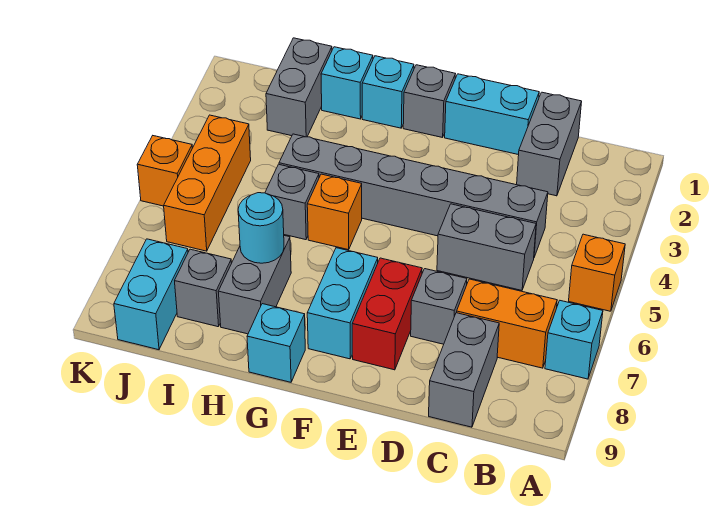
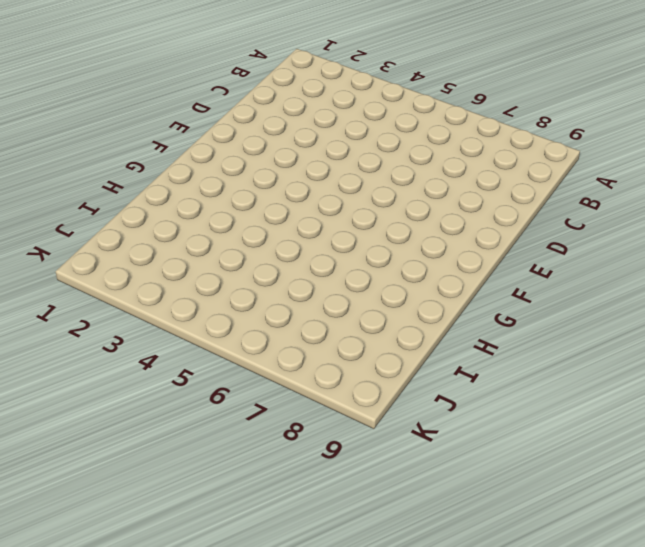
none -> orange 1x1 brick [569,234,625,311]
none -> cyan 1x1 brick [545,301,603,379]
none -> orange 1x2 brick [457,279,557,368]

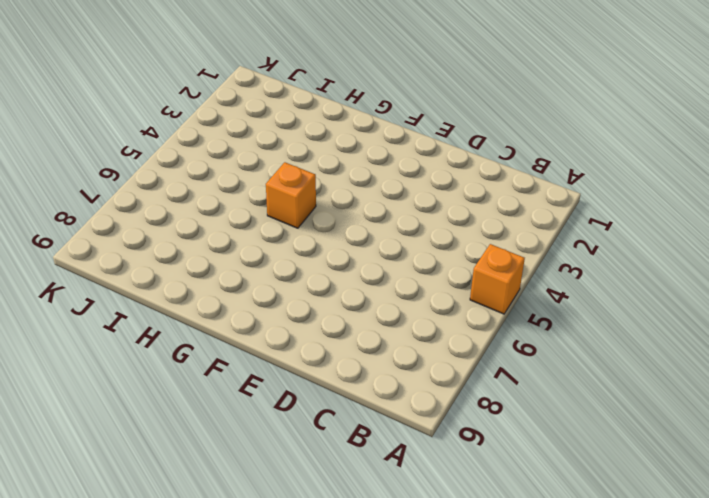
none -> cyan 1x1 brick [545,301,603,379]
none -> orange 1x2 brick [457,279,557,368]
none -> grey 1x2 brick [517,92,582,196]

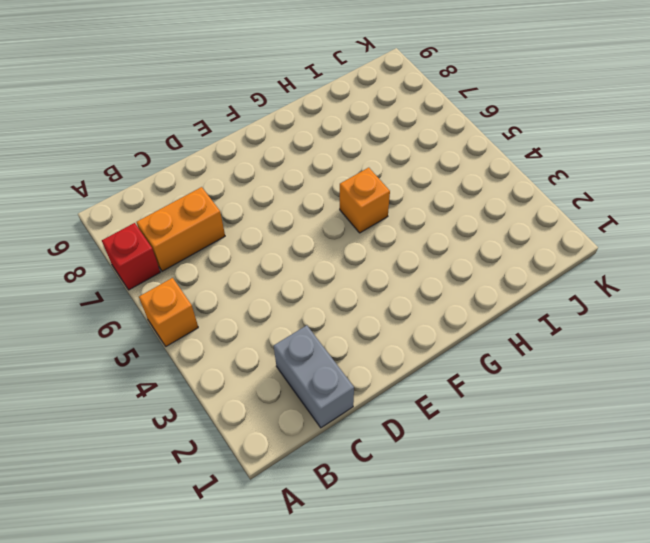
red 1x1 brick [102,223,160,290] -> cyan 1x1 brick [545,301,603,379]
none -> grey 1x6 brick [279,134,548,257]
none -> grey 1x2 brick [437,204,536,290]
none -> grey 1x2 brick [429,313,499,427]

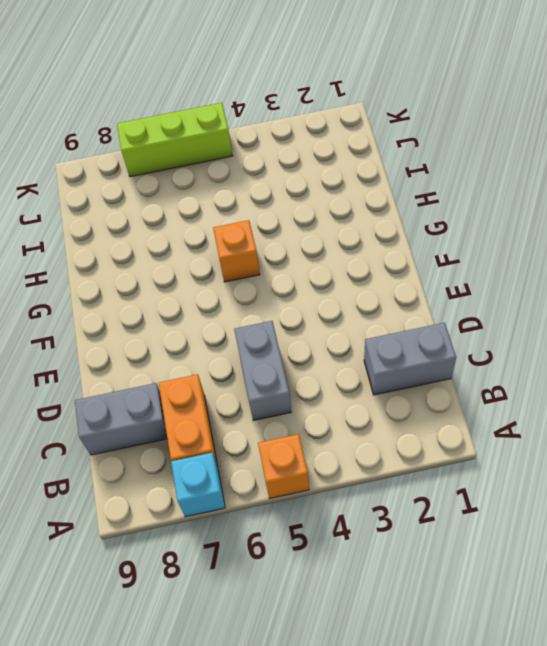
lime 1x3 brick [117,103,233,177] -> orange 1x1 brick [137,136,192,206]
none -> grey 1x6 brick [279,134,548,257]
none -> cyan 1x2 brick [445,74,539,155]
none -> grey 1x1 brick [411,269,467,344]

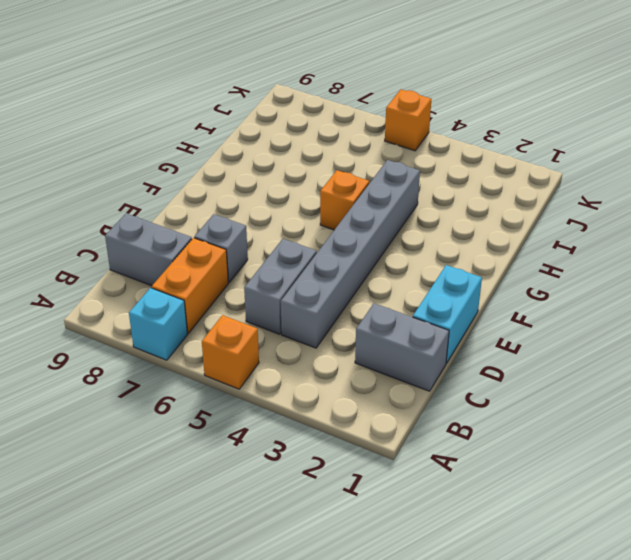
none -> red 1x2 brick [352,258,422,370]
none -> grey 1x1 brick [403,65,455,138]
none -> cyan 1x2 brick [307,248,378,359]

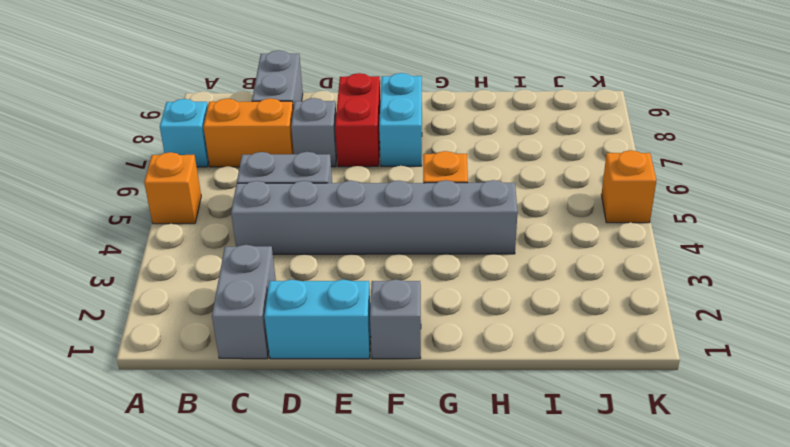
none -> cyan 1x1 brick [362,56,414,128]
none -> cyan 1x1 brick [247,304,305,382]
none -> cyan 1x1 brick [321,47,373,119]

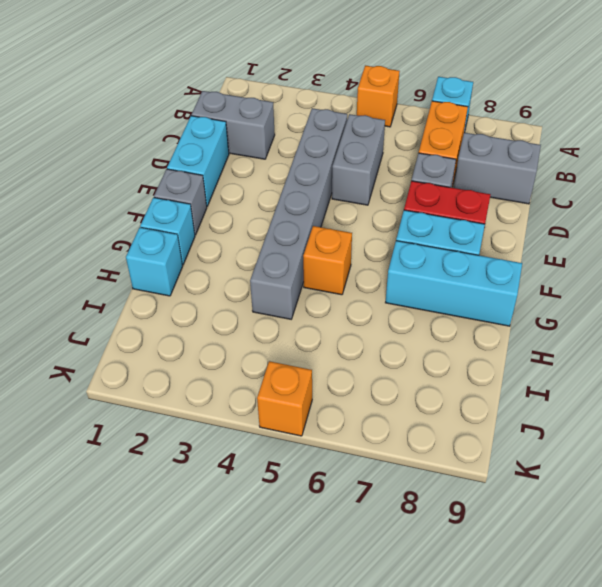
cyan 1x3 brick [385,241,522,326] -> cyan 1x1 brick [247,304,305,382]
none -> grey 1x1 brick [265,164,319,240]
none -> grey 1x2 brick [218,236,291,334]
none -> grey 1x2 brick [266,38,332,137]

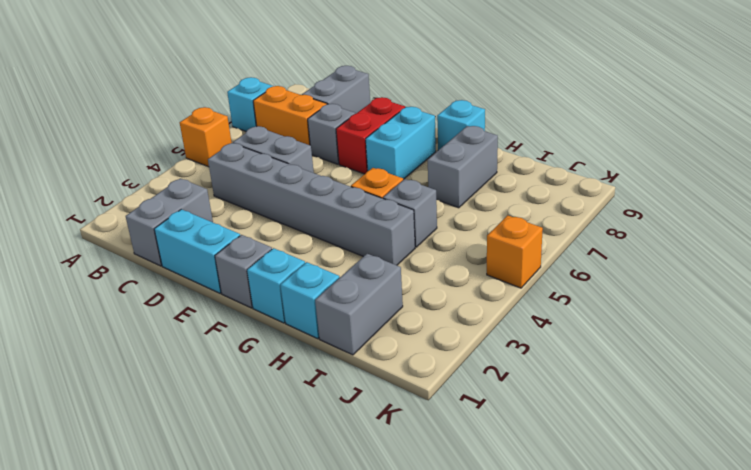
none -> grey 1x1 brick [175,249,232,327]
none -> orange 1x3 brick [164,115,251,251]
none -> cyan 1x2 brick [114,239,188,350]

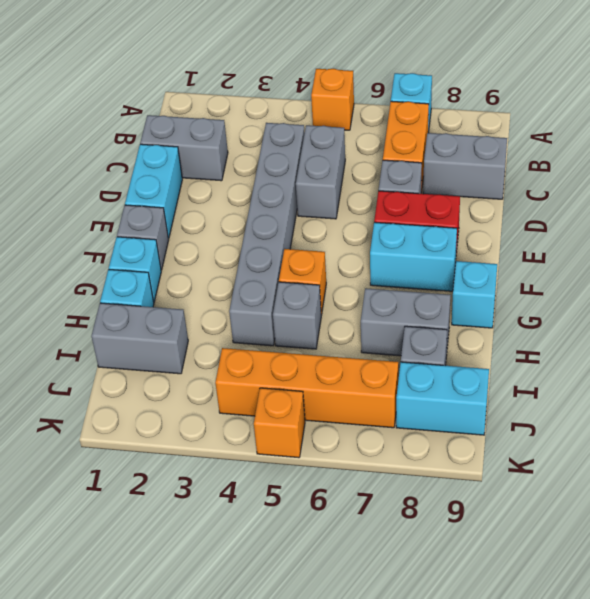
orange 1x4 brick [215,348,398,428] -> orange 1x3 brick [164,115,251,251]
none -> cyan 1x1 round brick [238,193,284,263]

